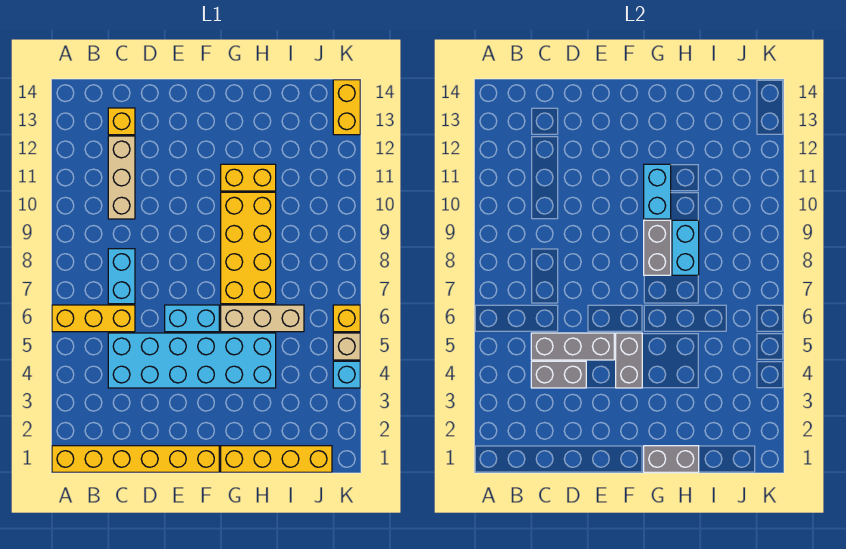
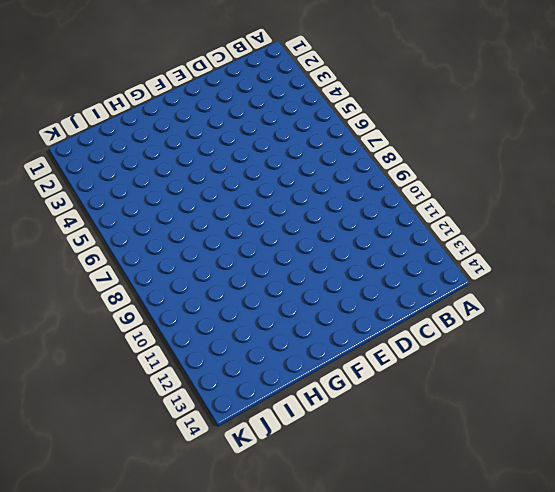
none -> yellow 1x6 brick [52,446,219,472]
none -> yellow 1x3 brick [52,305,135,332]
none -> cyan 2x6 brick [108,333,276,388]

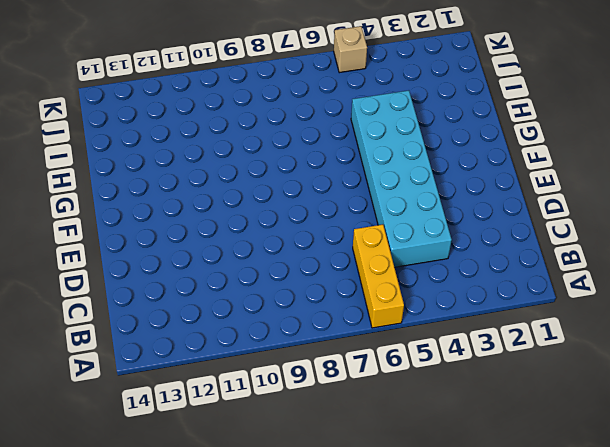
none -> yellow 1x6 brick [52,446,219,472]
none -> cyan 1x2 brick [108,249,135,304]
none -> tan 1x3 brick [108,136,135,219]

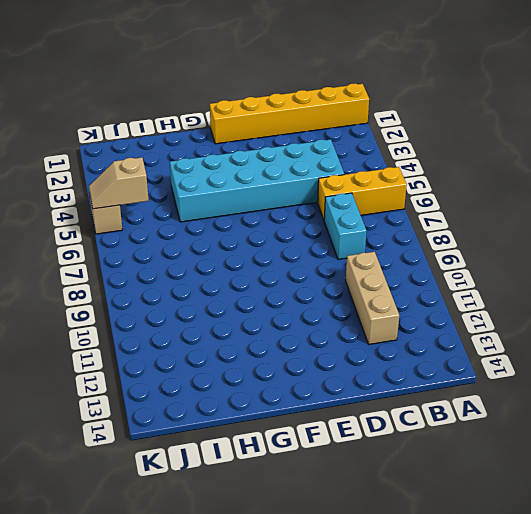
tan 1x2 slope [89,157,149,209] -> none
none -> yellow 1x1 brick [108,108,135,135]
none -> cyan 1x2 brick [165,305,219,332]
none -> yellow 1x4 brick [221,446,332,472]

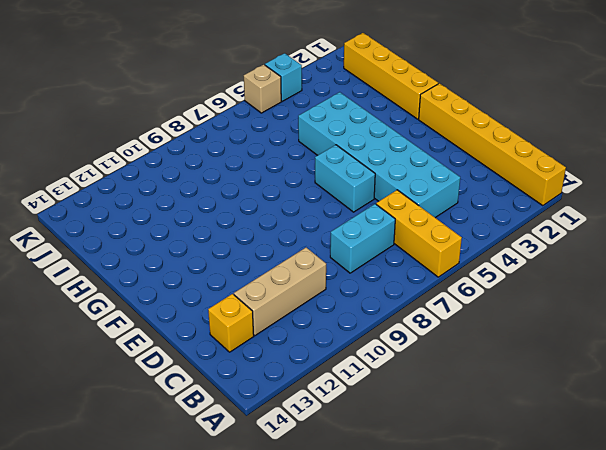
none -> tan 1x3 brick [221,305,304,332]
none -> yellow 2x4 brick [221,192,276,304]
none -> yellow 1x2 brick [221,164,276,191]

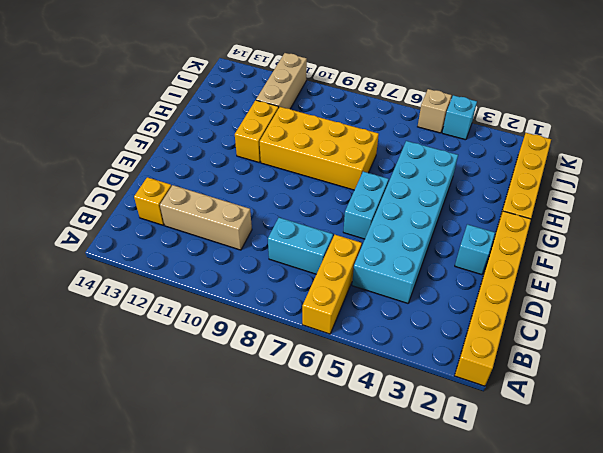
cyan 1x1 brick [455,224,495,275] -> none
tan 1x3 brick [256,53,307,109] -> tan 1x3 brick moved to [221,305,304,332]
none -> yellow 1x1 brick [333,305,360,332]
none -> yellow 1x2 brick [333,80,360,135]
none -> grey 1x2 brick [531,361,586,388]

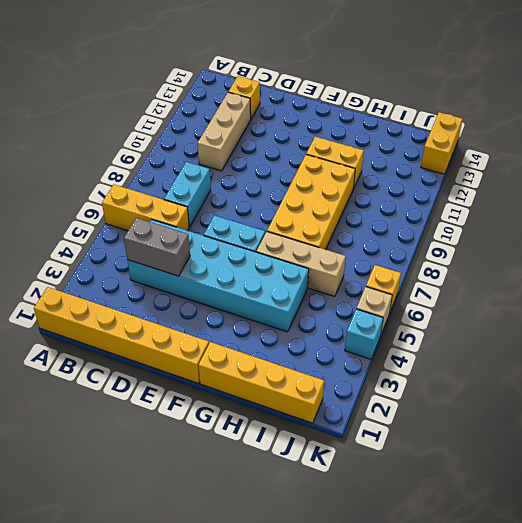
none -> grey 1x3 brick [531,333,614,360]
none -> grey 1x2 brick [616,333,642,388]
none -> grey 1x2 brick [644,446,699,472]

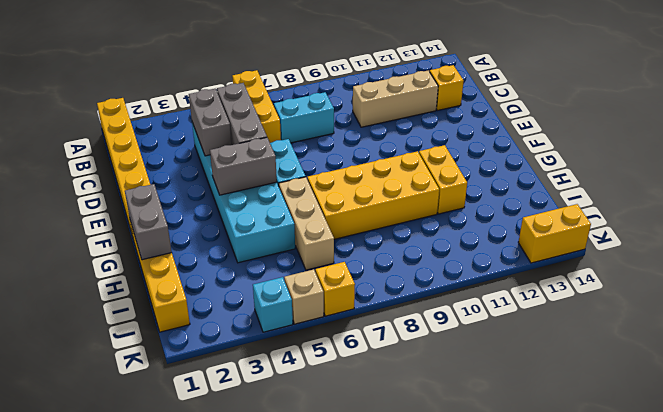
none -> grey 1x2 brick [644,220,671,275]
none -> cyan 1x2 brick [644,164,671,219]
none -> cyan 1x2 brick [672,220,699,275]

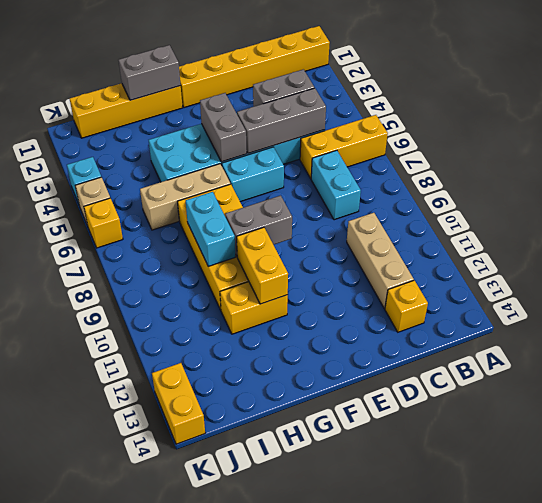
grey 1x2 brick [225,195,292,256] -> grey 1x2 brick turned to [644,220,671,275]
yellow 1x2 brick [237,227,288,304] -> cyan 1x2 brick [644,164,671,219]

